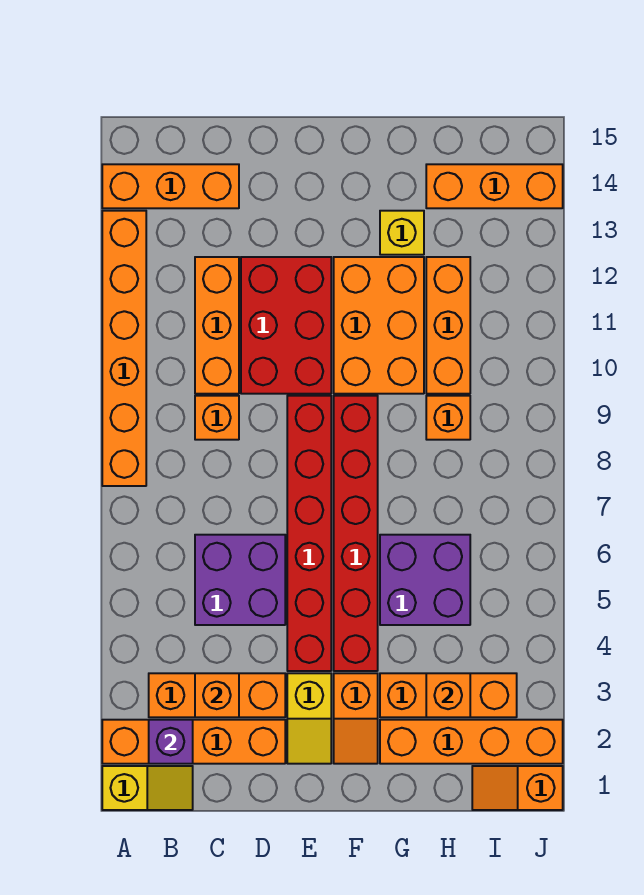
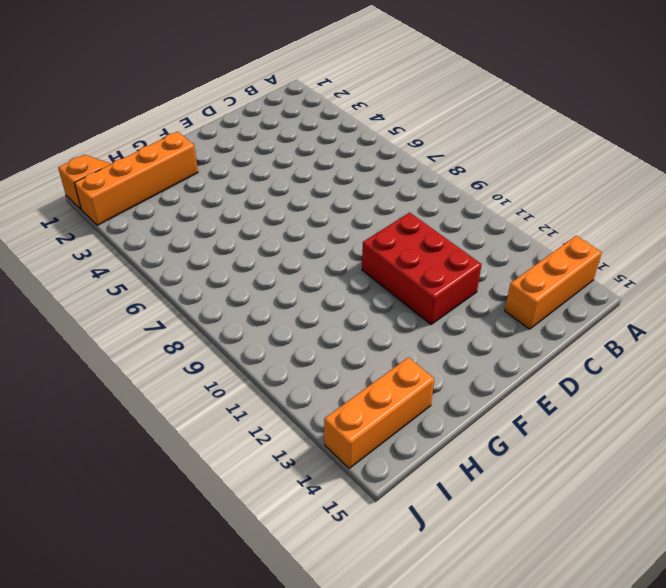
none -> yellow 1x2 slope [102,766,193,810]
none -> orange 1x4 brick [102,720,285,764]
none -> orange 1x6 brick [102,211,146,486]

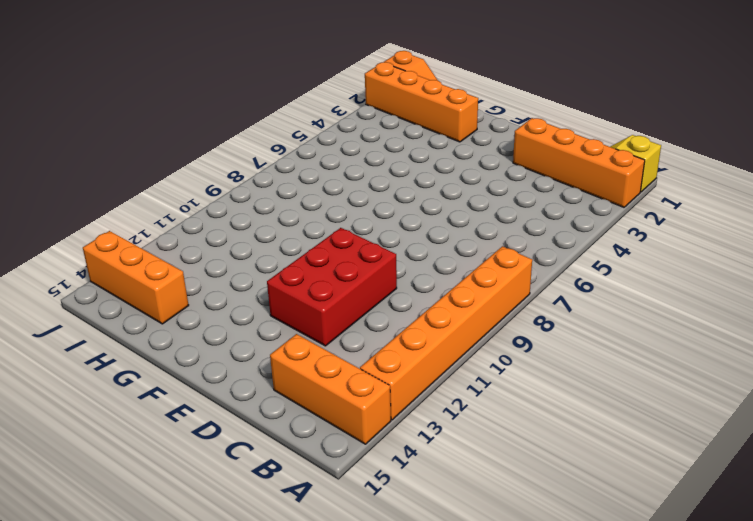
none -> orange 1x3 brick [149,673,285,717]
none -> purple 2x2 brick [195,535,285,625]
none -> orange 1x1 brick [195,396,239,440]

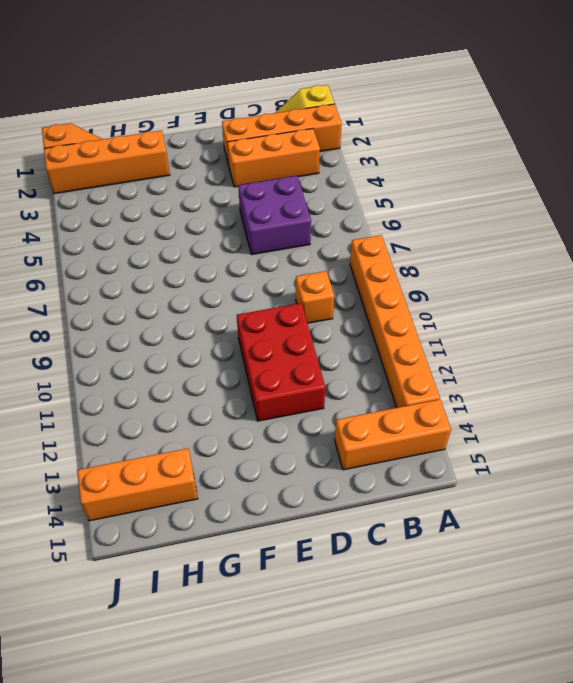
none -> orange 1x3 brick [195,257,239,394]
none -> yellow 1x2 slope [287,673,331,764]
none -> red 1x6 brick [287,396,331,671]

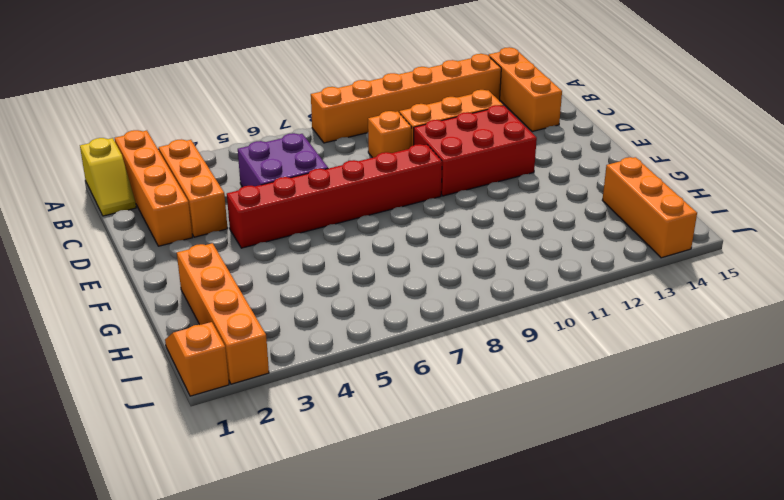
none -> yellow 1x2 slope [287,673,331,764]
none -> orange 1x2 slope [334,673,378,764]
none -> red 1x6 brick [334,396,378,671]

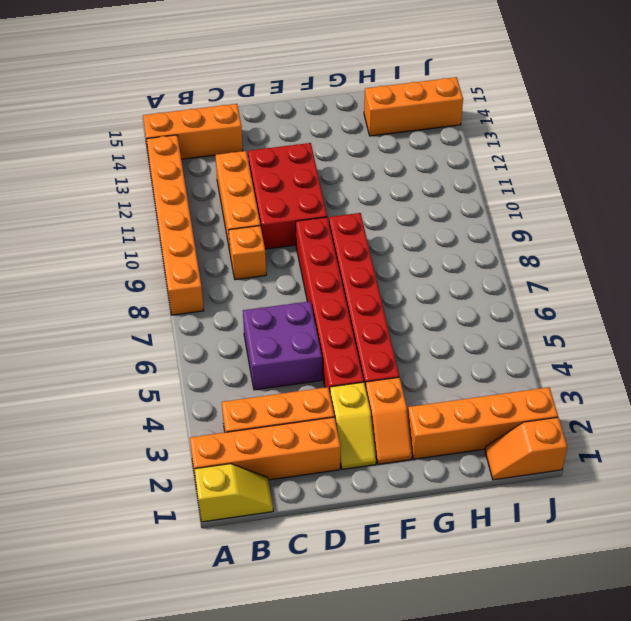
none -> orange 2x3 brick [334,257,424,394]
none -> orange 1x3 brick [380,673,517,717]
none -> purple 2x2 brick [380,535,470,625]

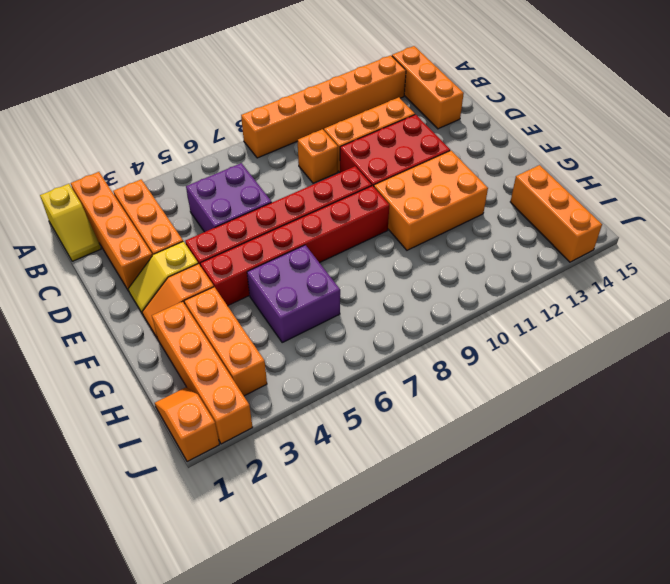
none -> yellow 1x1 brick [380,211,424,255]
none -> orange 1x1 brick [426,396,470,440]
none -> orange 1x3 brick [426,257,470,394]

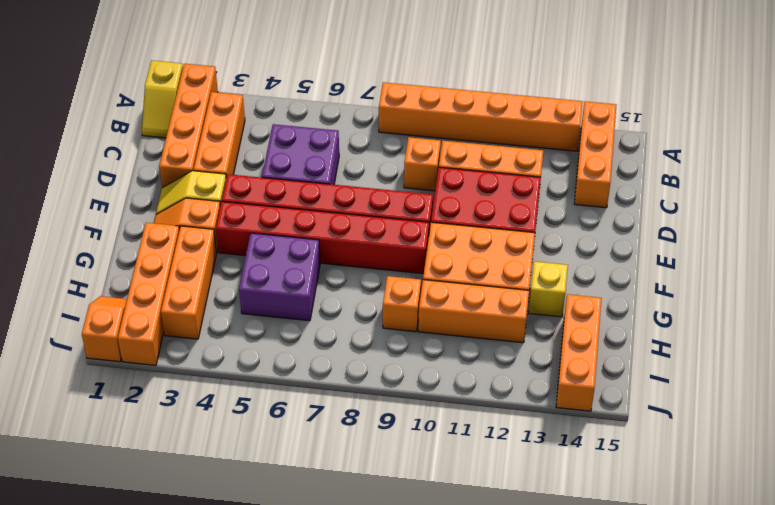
none -> purple 1x1 brick [149,720,193,764]
none -> orange 1x1 brick [195,673,239,717]
none -> orange 1x1 brick [426,673,470,717]

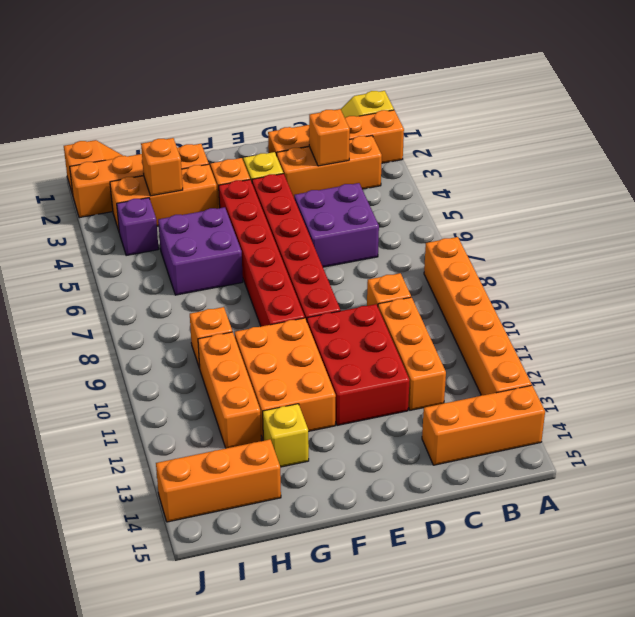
purple 1x1 brick [117,198,159,256] -> purple 1x1 brick moved to [149,720,193,764]

